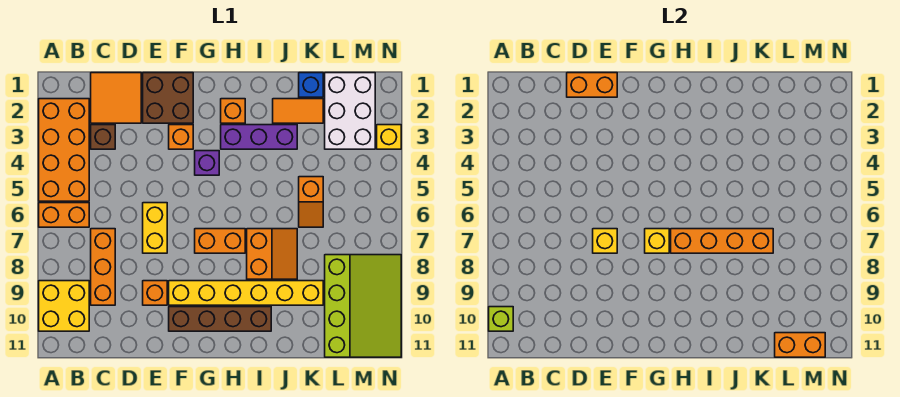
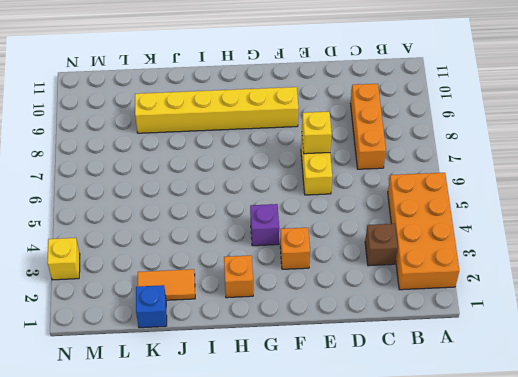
none -> orange 1x2 brick [39,203,89,227]
none -> yellow 2x2 brick [39,281,89,331]
none -> orange 2x2 tile [91,73,141,123]

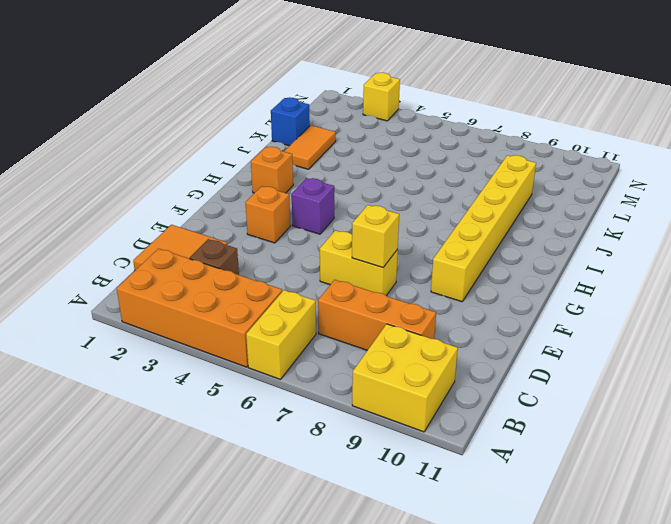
yellow 1x2 brick [246,290,316,379] -> orange 1x2 brick [39,203,89,227]
none -> brown 2x2 brick [143,73,193,123]
none -> orange 1x1 brick [143,281,167,305]
none -> brown 1x4 brick [169,307,271,331]

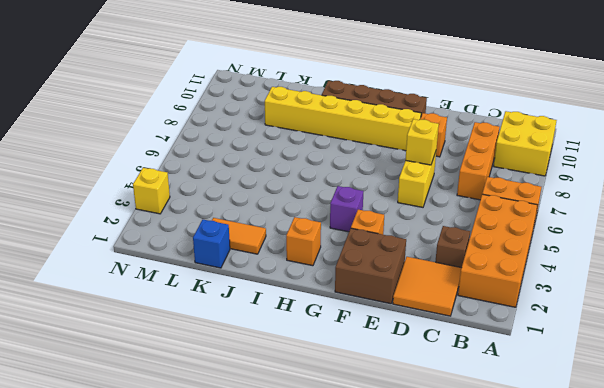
none -> orange 1x2 brick [195,229,245,253]
none -> purple 1x3 brick [221,125,297,149]
none -> orange 2x2 slope [247,229,297,279]

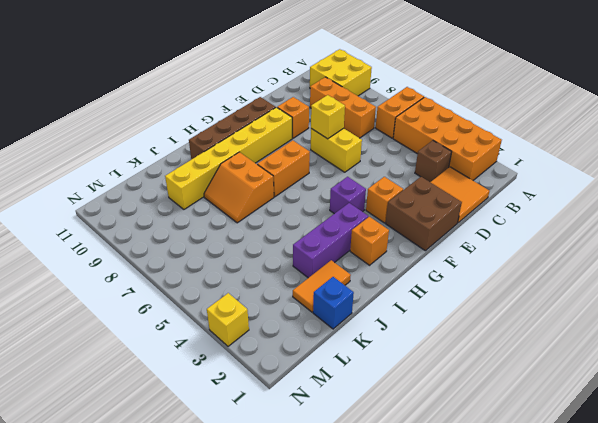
none -> orange 1x2 slope [299,177,323,227]
none -> white 2x3 brick [325,73,375,149]
none -> lime 3x4 slope [325,255,401,357]

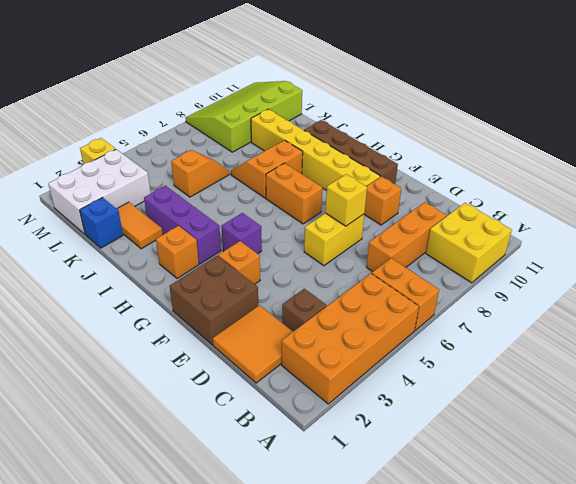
none -> lime 1x1 brick [489,307,513,331]
none -> orange 1x2 brick [567,73,617,97]
none -> yellow 1x1 brick [645,229,669,253]

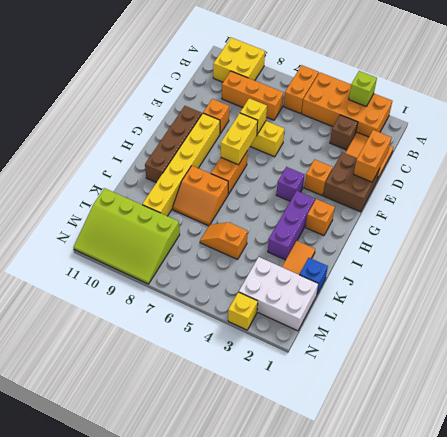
lime 1x1 brick [349,71,377,106] -> lime 1x1 brick moved to [489,307,513,331]
yellow 1x2 brick [221,113,258,165] -> yellow 1x1 brick [645,229,669,253]
none -> orange 1x4 brick [671,229,773,253]
none -> orange 1x2 brick [775,333,825,357]

